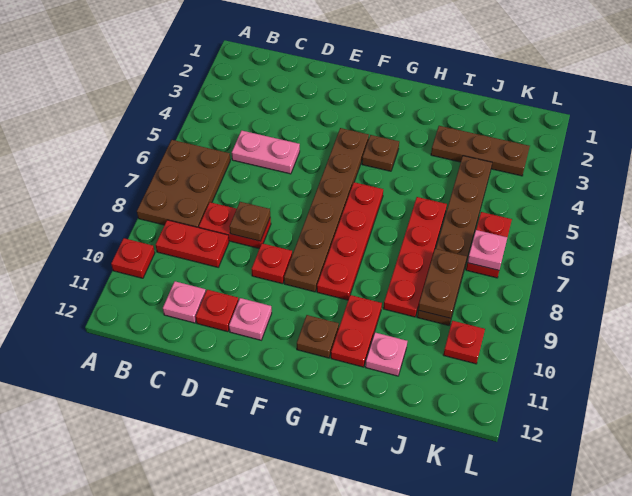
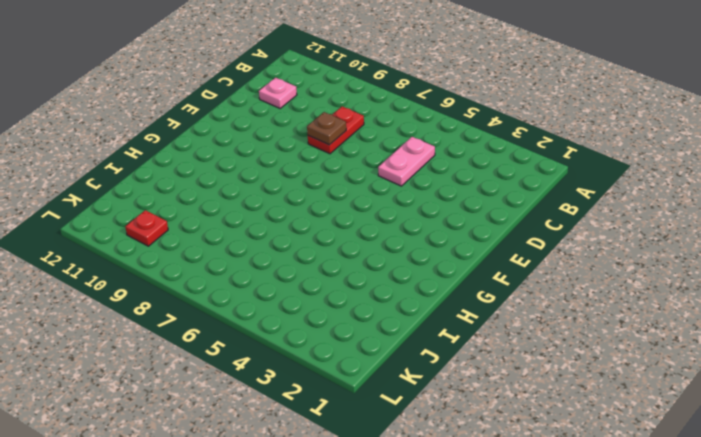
none -> brown 2x3 plate [137,140,230,228]
none -> red 1x1 plate [111,238,155,278]
none -> red 1x2 plate [156,220,229,267]

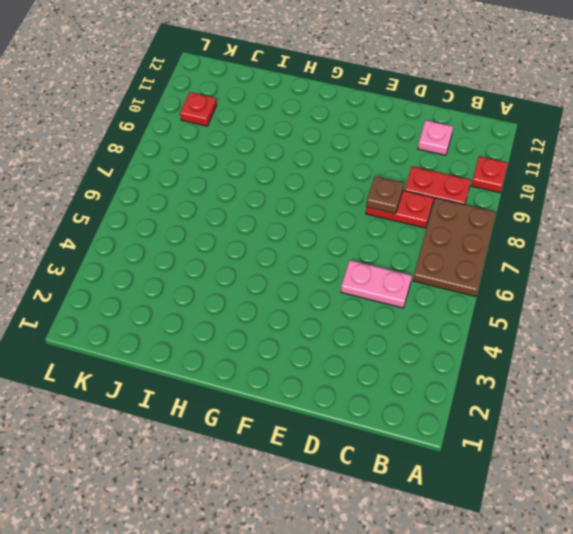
none -> red 1x1 plate [196,290,239,332]
none -> red 1x1 plate [251,243,292,284]
none -> pink 1x1 plate [229,298,272,340]

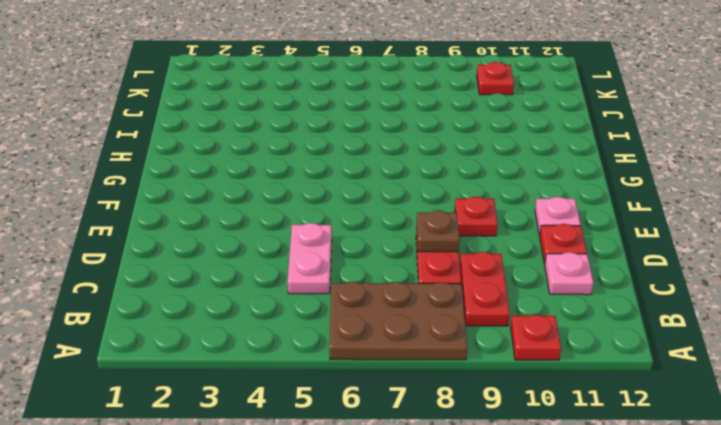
none -> brown 1x6 plate [284,128,369,292]
none -> brown 1x1 plate [362,135,399,171]
none -> red 1x4 plate [317,182,383,300]

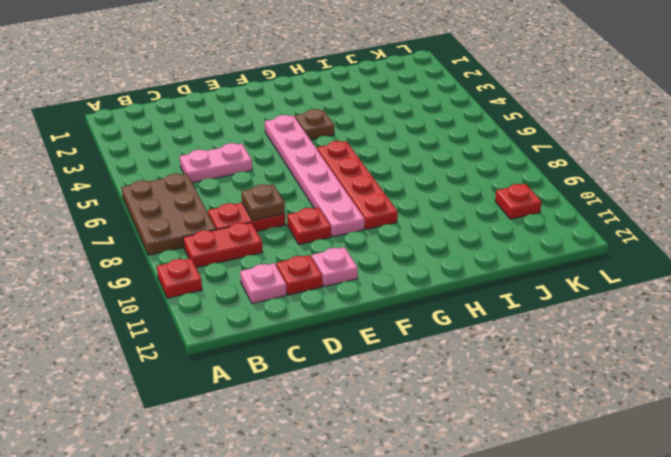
pink 1x6 plate [265,115,365,237] -> brown 1x6 plate [284,128,369,292]
none -> brown 1x1 plate [297,315,339,358]
none -> red 1x2 plate [331,295,382,367]
none -> brown 1x3 plate [431,126,530,176]

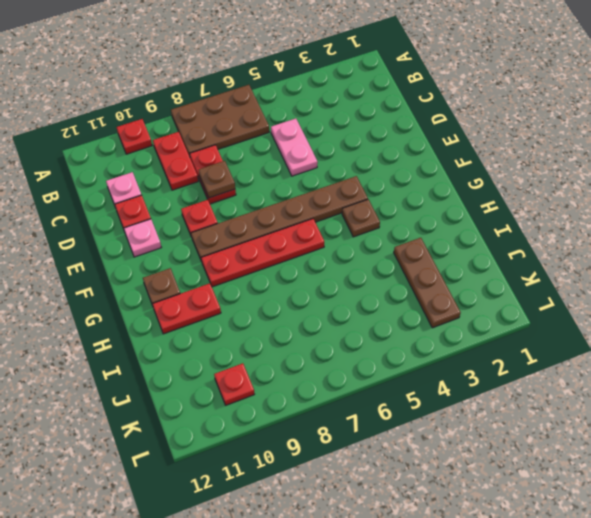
none -> red 1x4 plate [383,197,447,317]
none -> pink 1x1 plate [365,333,407,376]
none -> brown 1x6 plate [417,156,492,325]

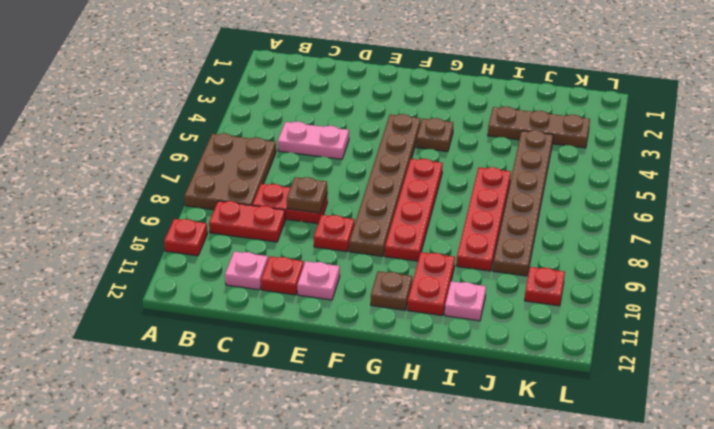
none -> red 1x2 plate [466,212,512,278]
none -> brown 1x2 plate [418,249,467,318]
none -> pink 1x1 plate [467,230,507,270]

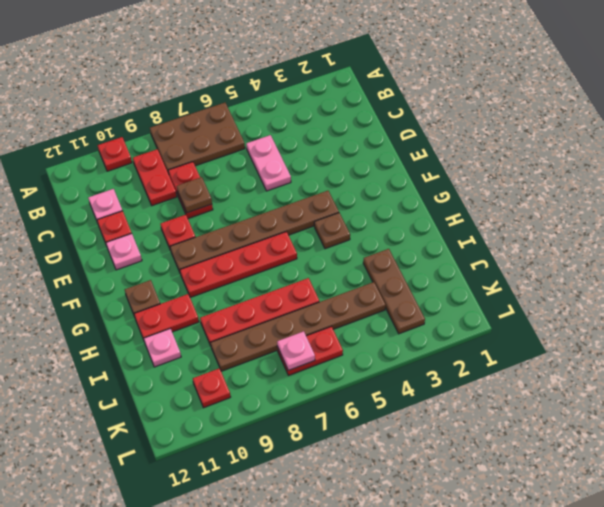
none -> brown 1x2 plate [418,249,467,318]

